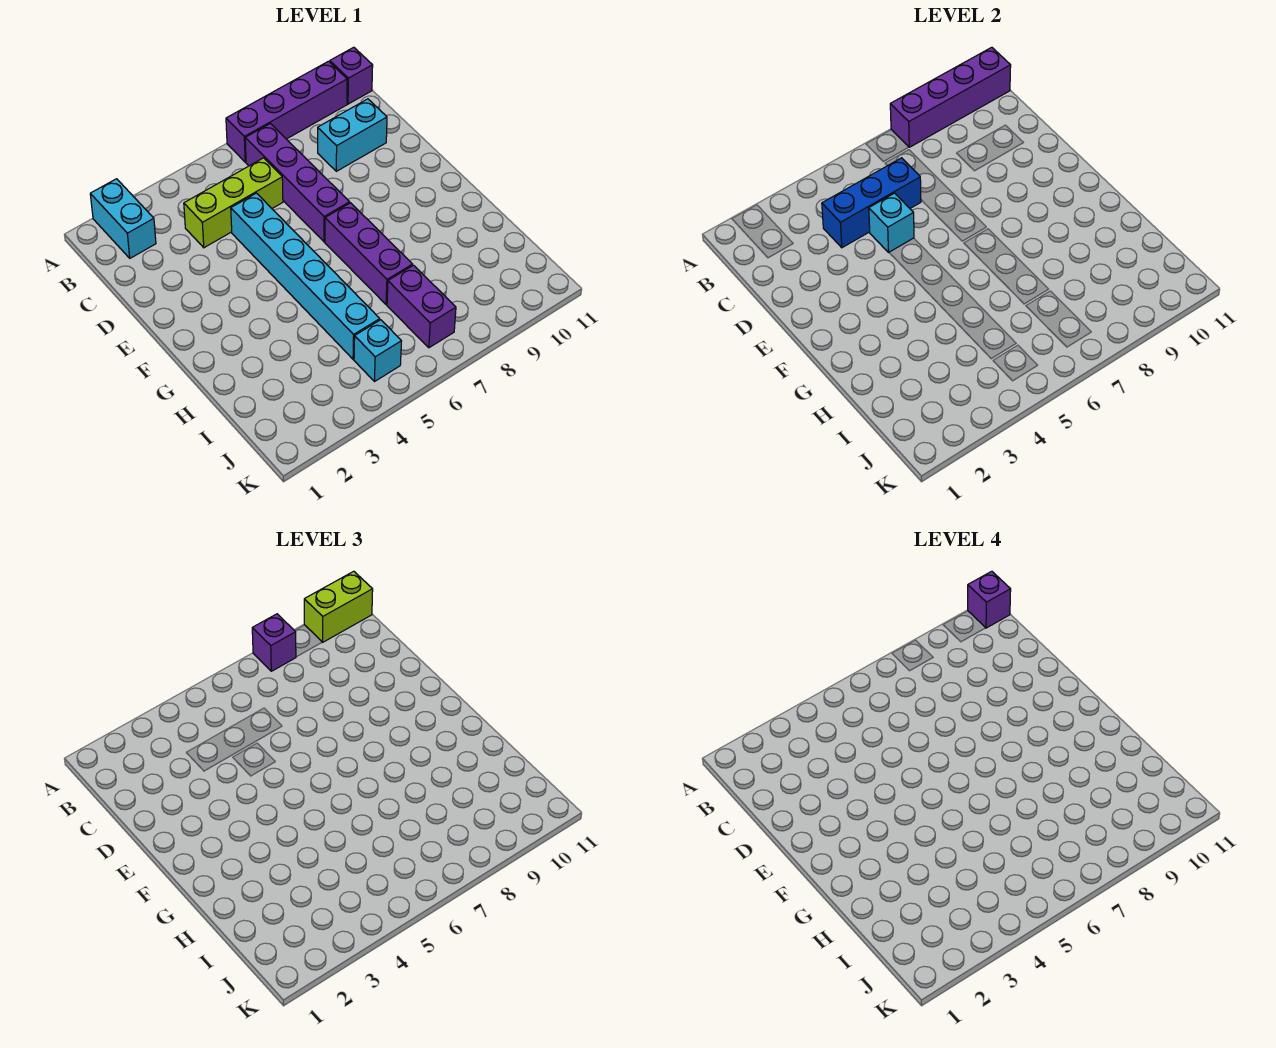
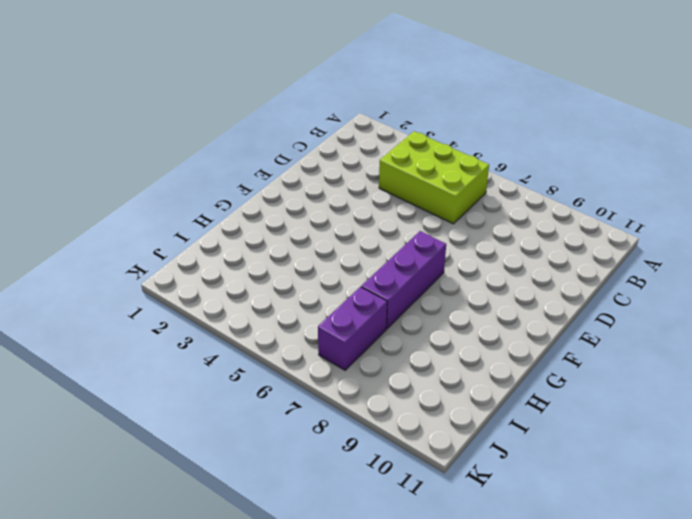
lime 2x3 brick [379,131,489,224] -> lime 1x3 brick [184,158,283,248]
none -> cyan 1x2 brick [90,179,156,258]
none -> purple 1x4 brick [226,61,347,162]
none -> purple 1x1 brick [330,47,373,104]

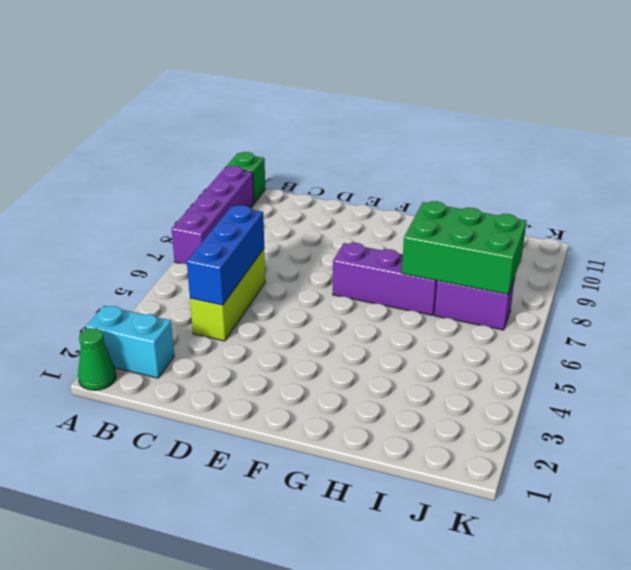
green 1x1 cone [78,328,116,390] -> none
green 1x1 brick [226,152,265,203] -> purple 1x1 brick [330,47,373,104]
green 2x3 brick [402,201,527,294] -> none
none -> purple 1x4 brick [245,123,350,242]
none -> cyan 1x2 brick [318,99,387,171]
none -> cyan 1x6 brick [231,193,380,359]

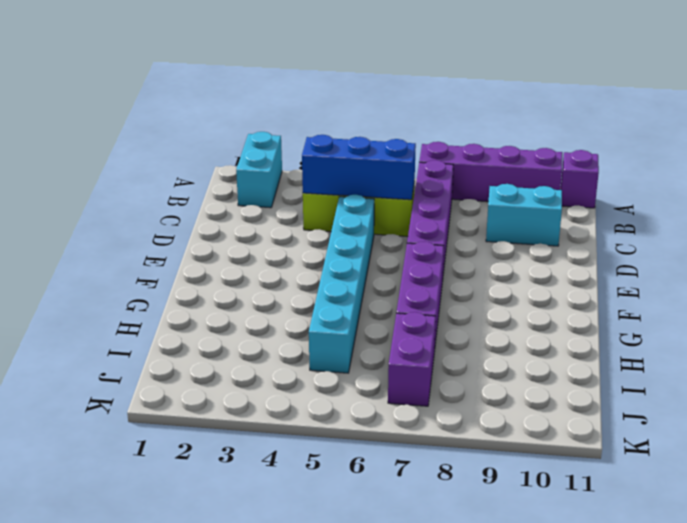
none -> cyan 1x1 brick [354,320,401,382]
none -> purple 1x4 brick [890,47,1011,147]
none -> cyan 1x1 brick [869,193,914,252]

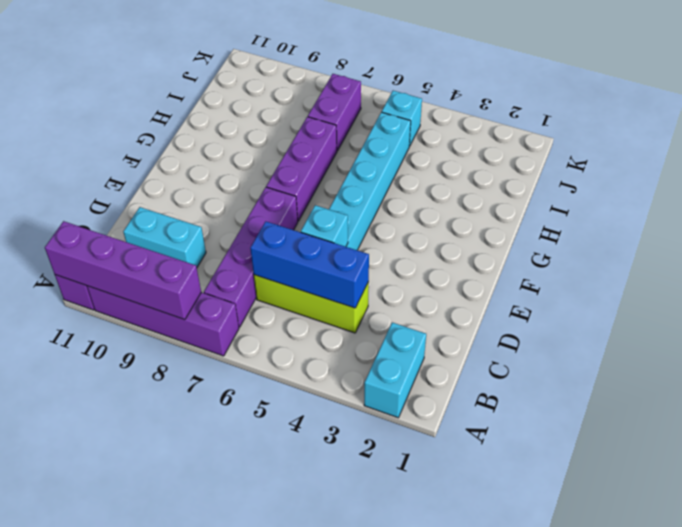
none -> purple 1x1 brick [252,614,296,671]
none -> lime 1x2 brick [304,571,373,642]
none -> purple 1x1 brick [968,571,1011,628]

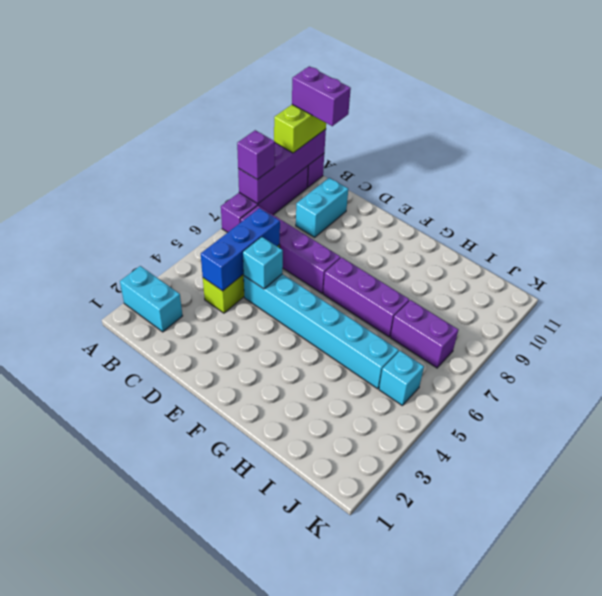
purple 1x2 brick [292,66,351,126] -> purple 1x1 brick [968,571,1011,628]

